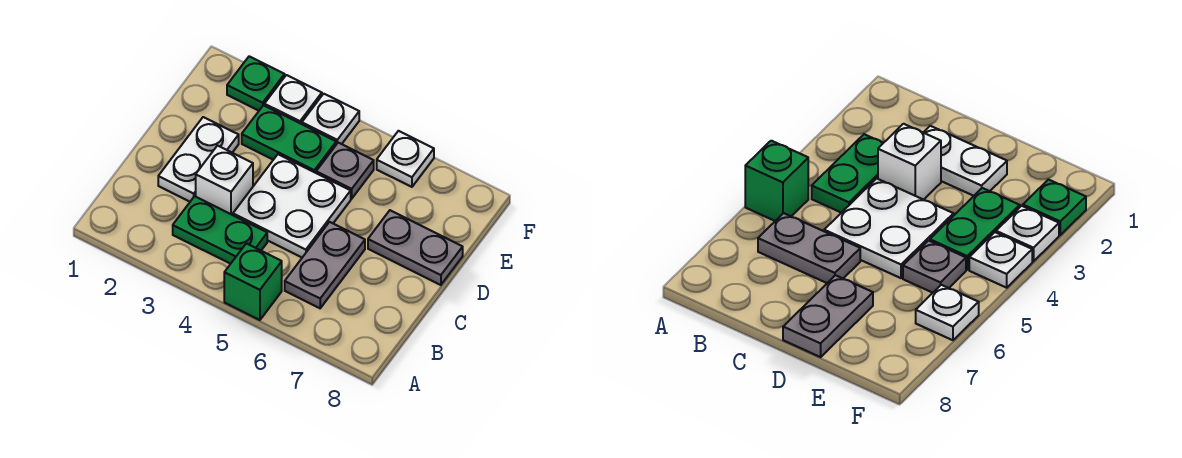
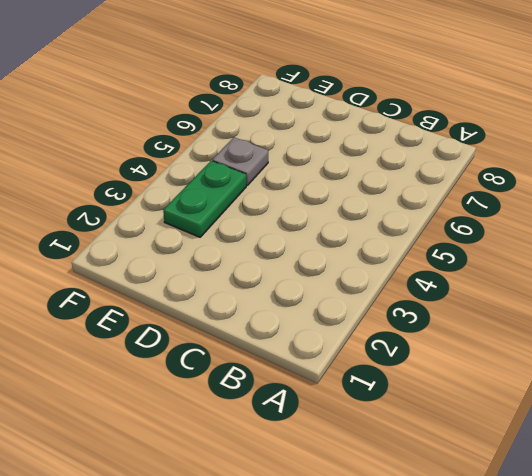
none -> green 1x1 brick [224,243,282,320]
none -> green 1x2 plate [173,196,267,264]
none -> grey 1x2 plate [285,222,365,308]

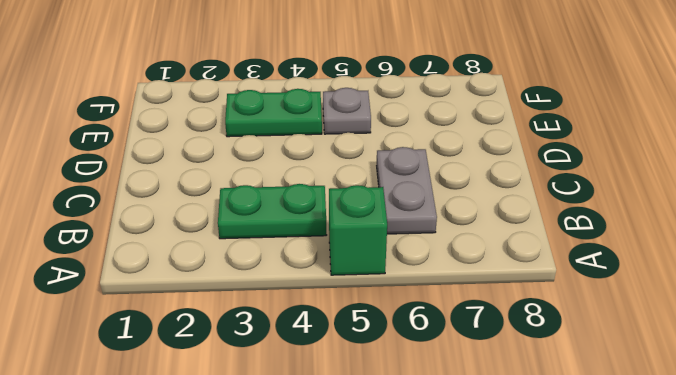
none -> white 1x2 plate [158,117,239,202]
none -> white 1x1 brick [196,146,253,215]
none -> white 2x2 plate [233,154,351,257]

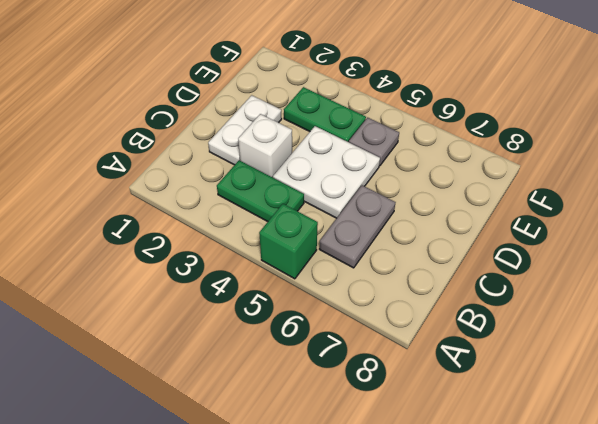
none -> grey 1x2 plate [368,210,463,285]
none -> green 1x1 plate [227,56,285,111]
none -> white 1x1 plate [264,75,322,124]

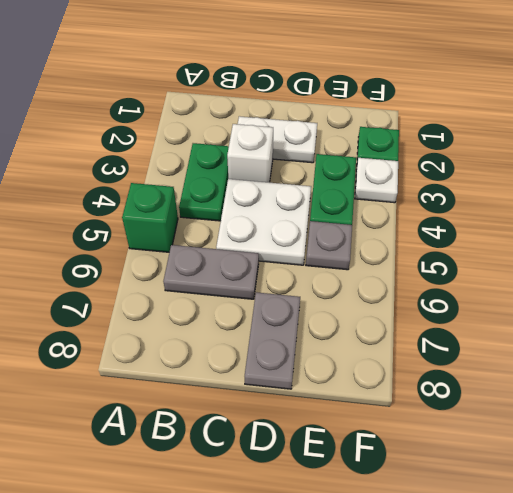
none -> white 1x1 plate [302,94,359,144]
none -> white 1x1 plate [377,131,434,187]

